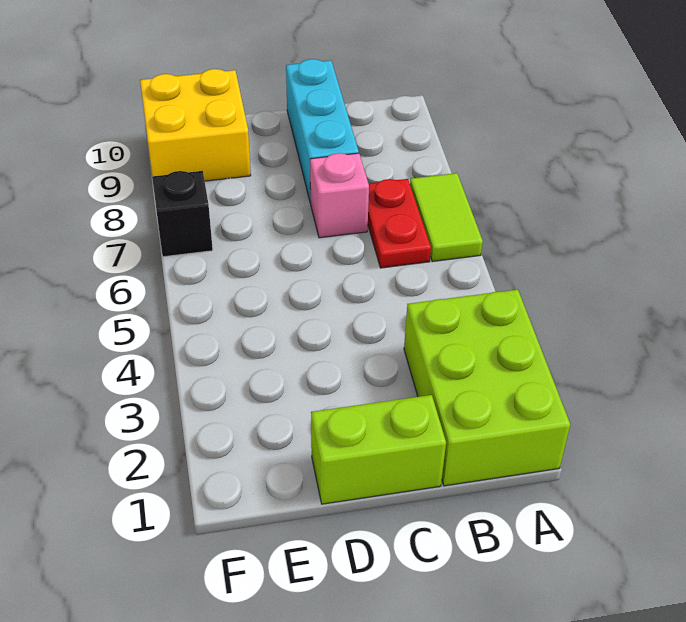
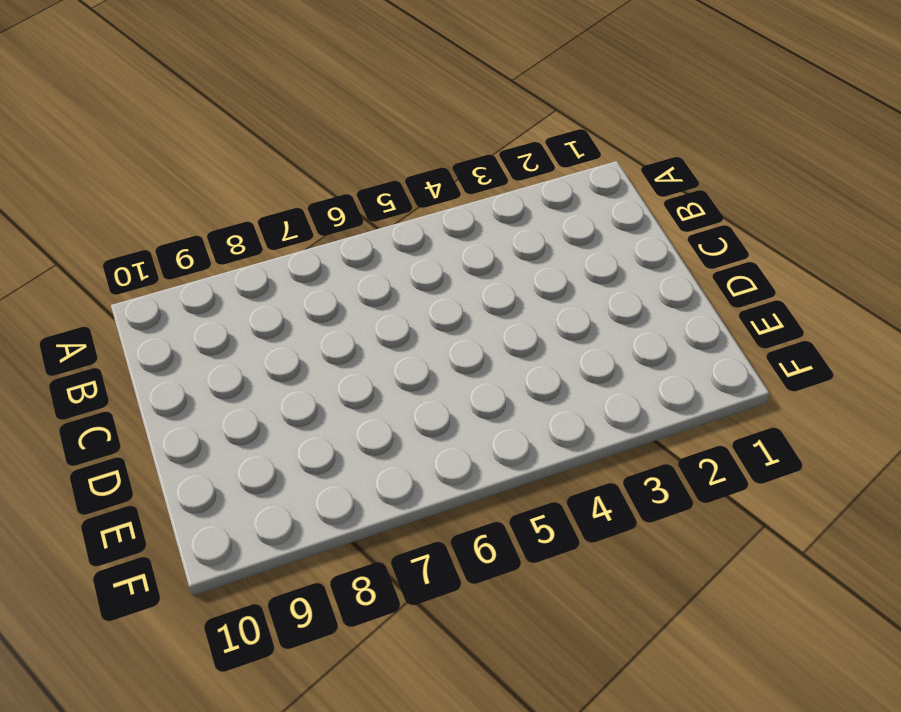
none -> lime 2x3 brick [404,290,570,486]
none -> lime 1x2 tile [410,173,483,262]

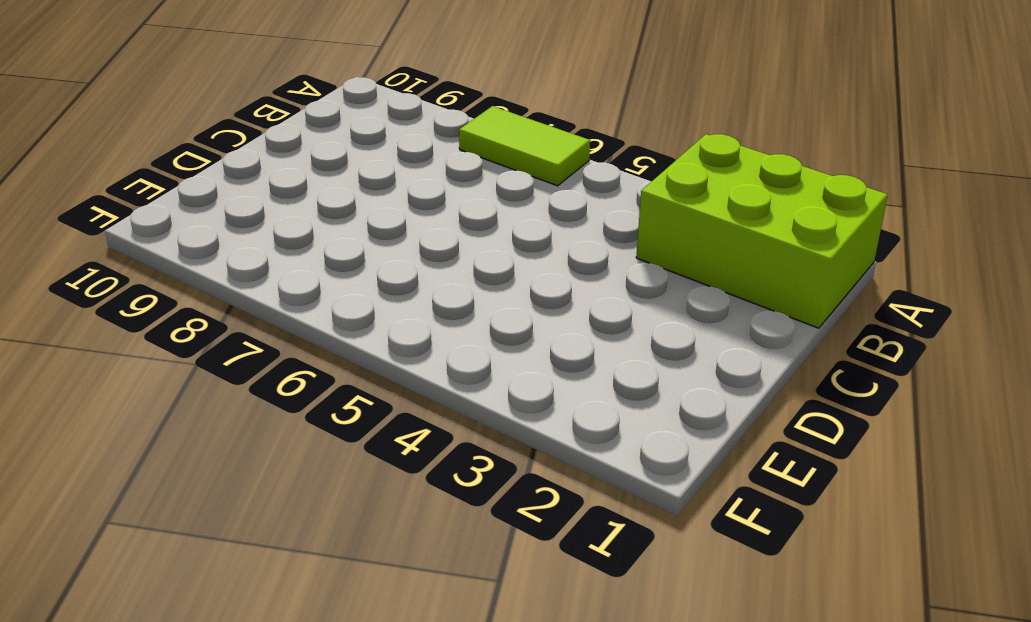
none -> red 1x2 plate [368,179,431,268]
none -> lime 1x2 brick [311,395,446,504]

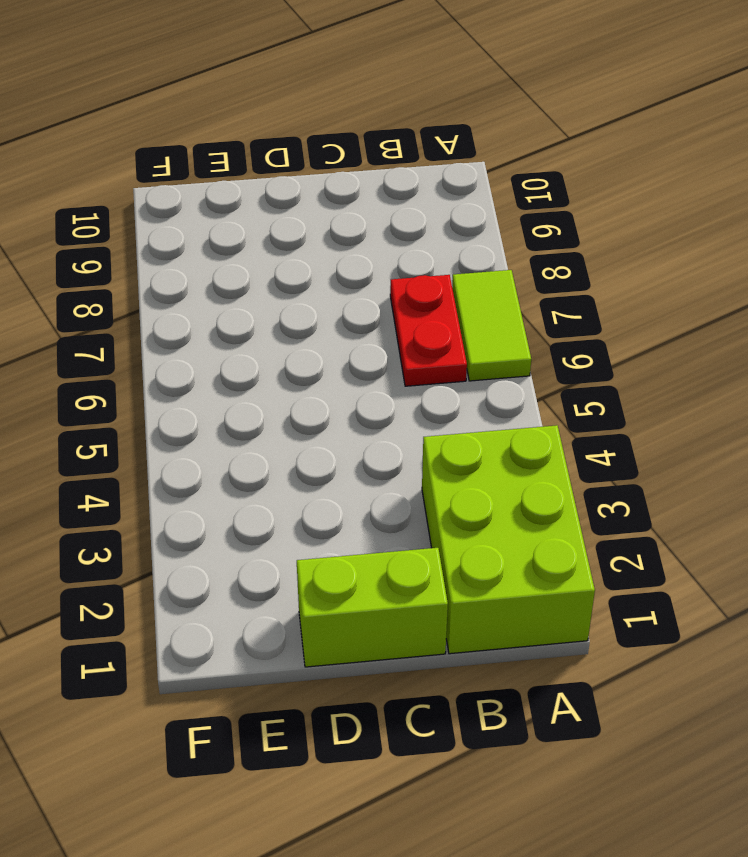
none -> pink 1x1 brick [310,153,369,238]
none -> cyan 1x3 brick [286,59,359,203]

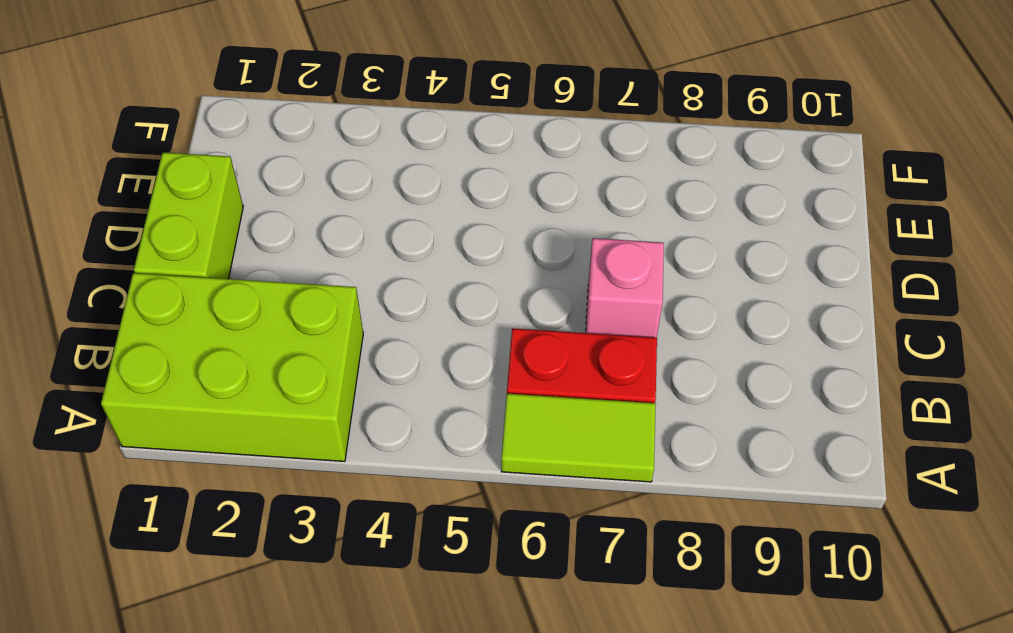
none -> cyan 1x3 brick [286,59,359,203]
none -> yellow 2x2 brick [140,69,251,181]

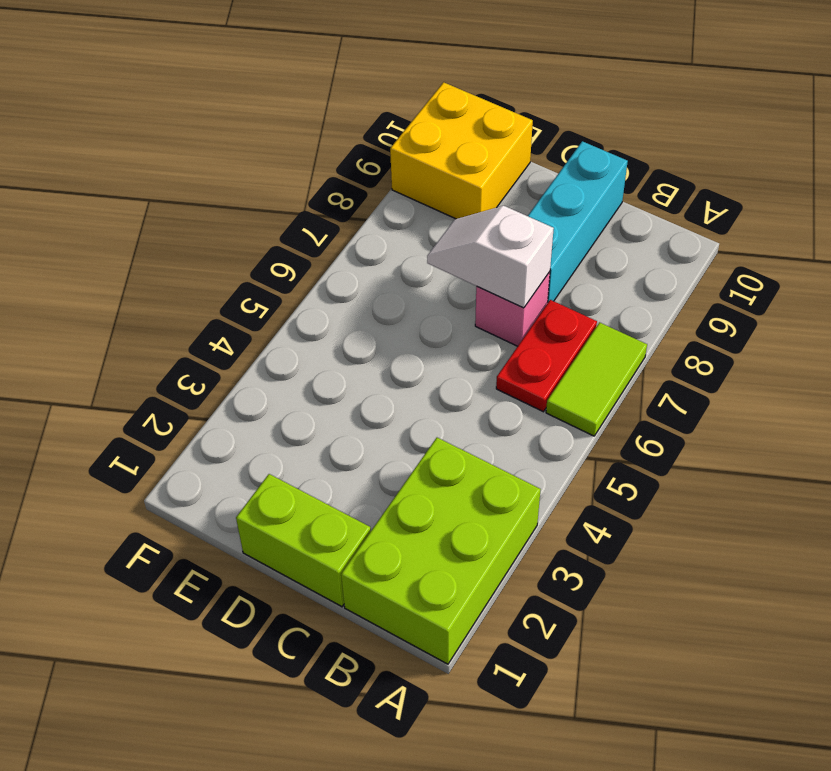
white 1x2 slope [427,206,554,308] -> none
none -> black 1x1 brick [152,171,213,257]

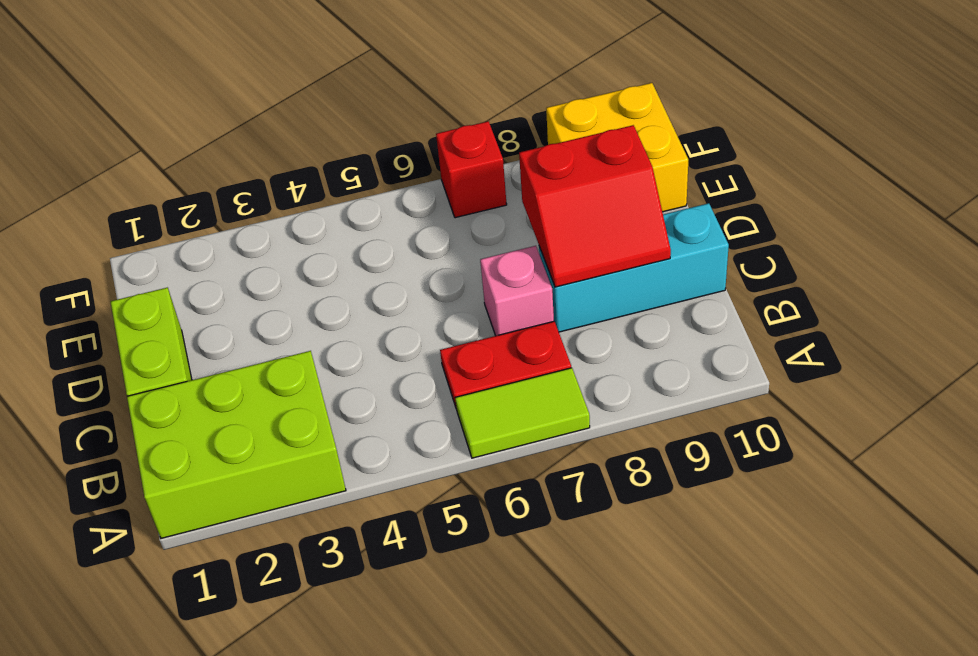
red 2x2 slope [519,125,671,287] -> none
red 1x1 brick [436,121,507,218] -> black 1x1 brick [152,171,213,257]

